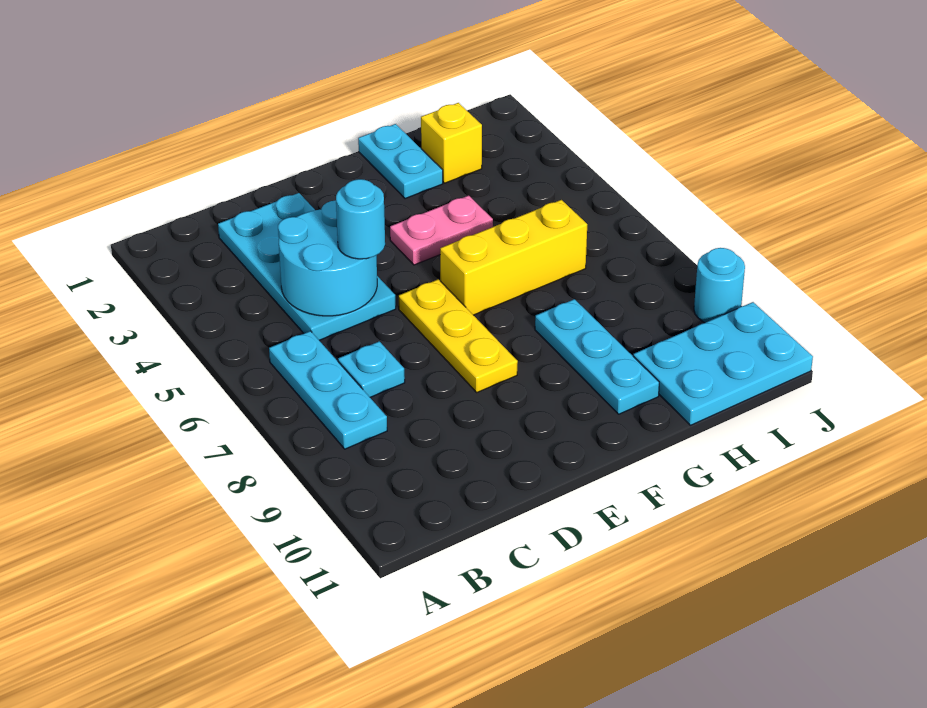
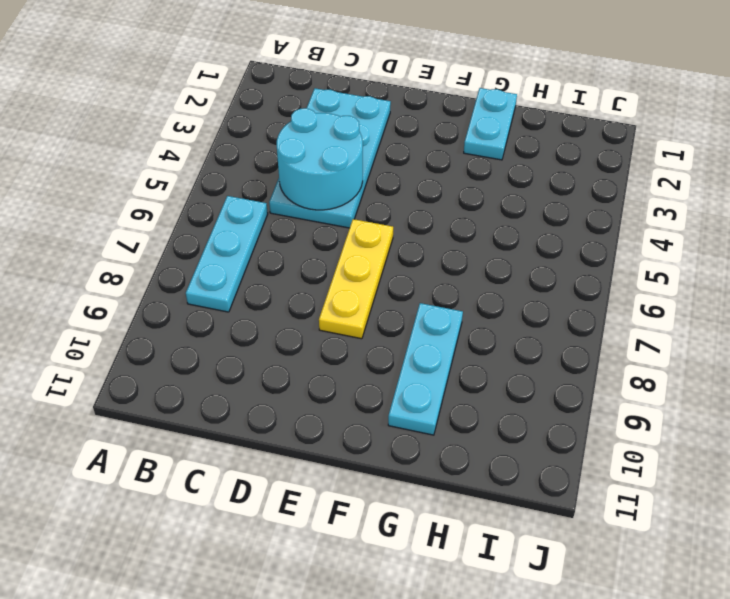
none -> cyan 1x1 plate [338,341,405,397]
none -> pink 1x2 plate [390,196,493,265]
none -> yellow 1x3 brick [440,200,587,315]

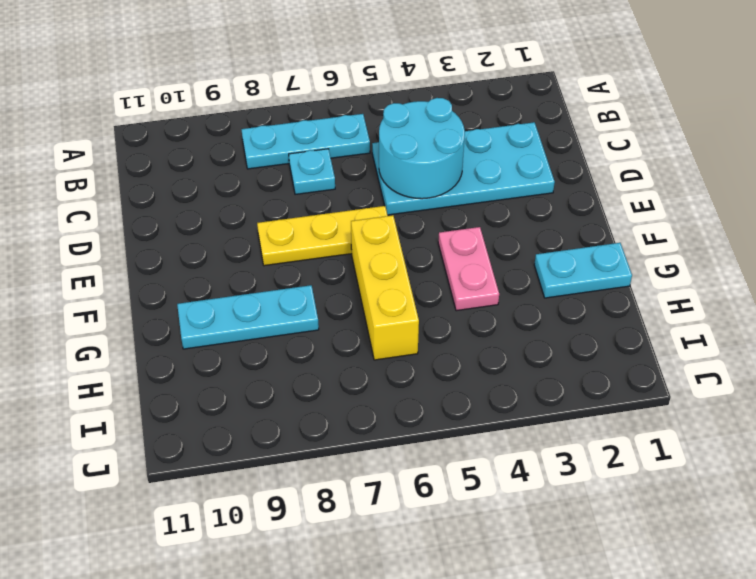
none -> yellow 1x1 brick [421,103,482,183]
none -> cyan 2x3 plate [633,302,813,425]
none -> cyan 1x1 round brick [694,248,745,323]

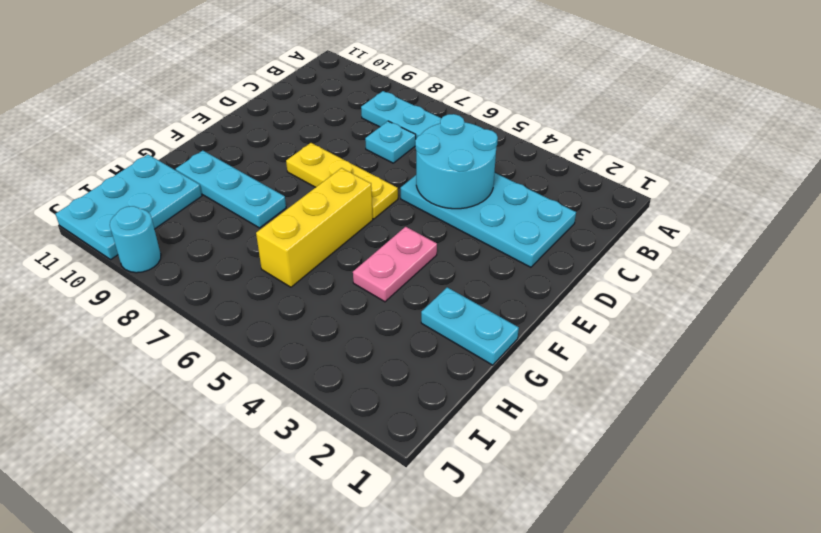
none -> yellow 1x1 brick [421,103,482,183]
none -> cyan 1x1 round brick [336,179,385,259]

